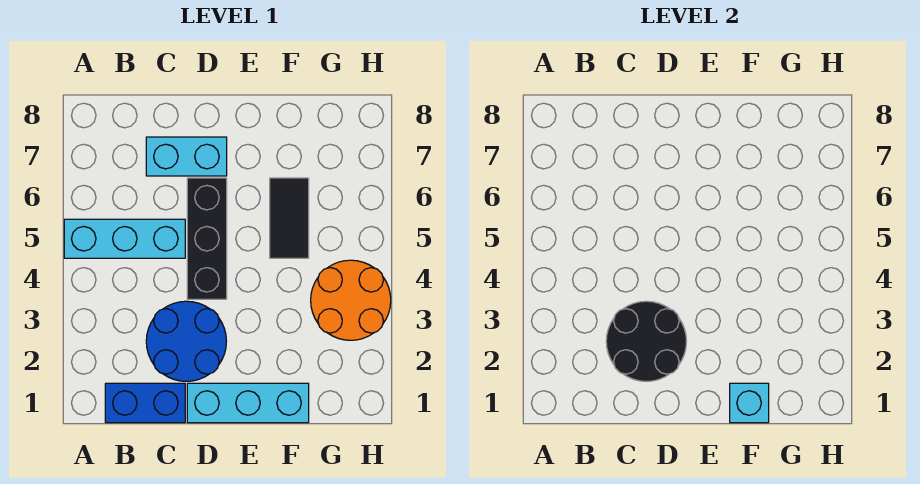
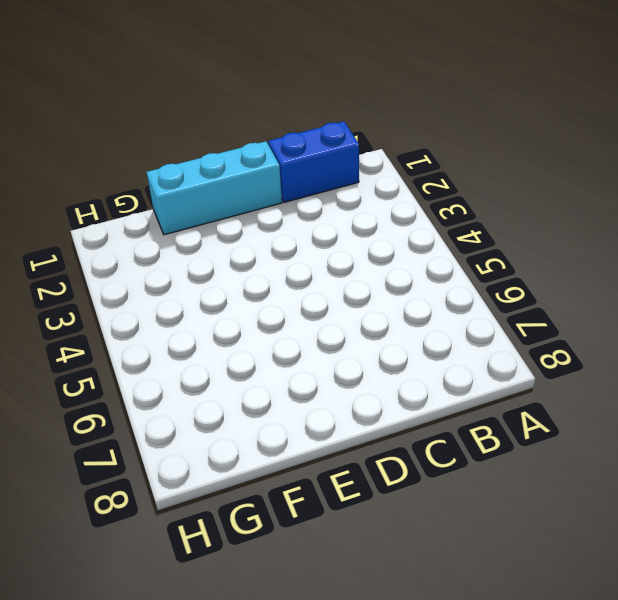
none -> cyan 1x3 brick [64,219,185,258]
none -> blue 2x2 round brick [146,301,226,381]

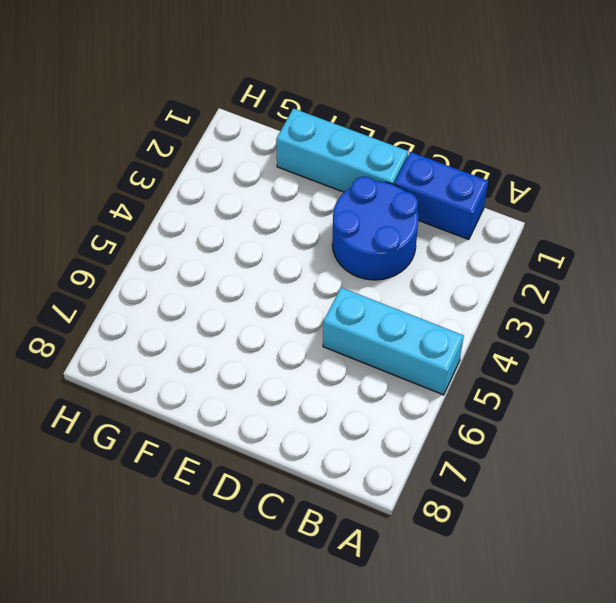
none -> cyan 1x2 brick [146,137,227,176]
none -> black 1x3 brick [187,178,227,299]

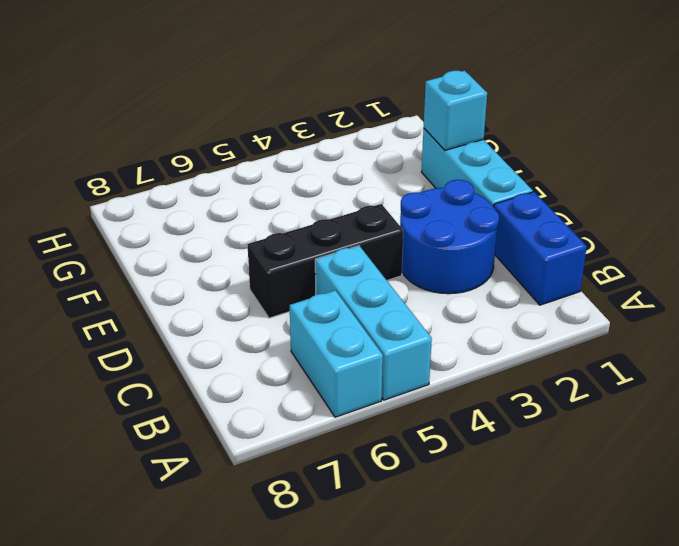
cyan 1x2 brick [290,290,383,417] -> cyan 1x2 brick moved to [146,137,227,176]
none -> black 1x2 tile [270,178,309,258]
none -> orange 2x2 round brick [311,260,391,340]

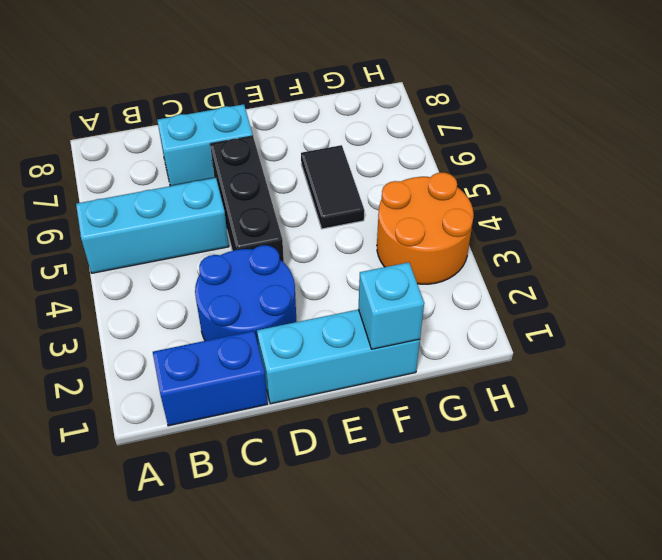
none -> black 2x2 round brick [606,301,686,381]

